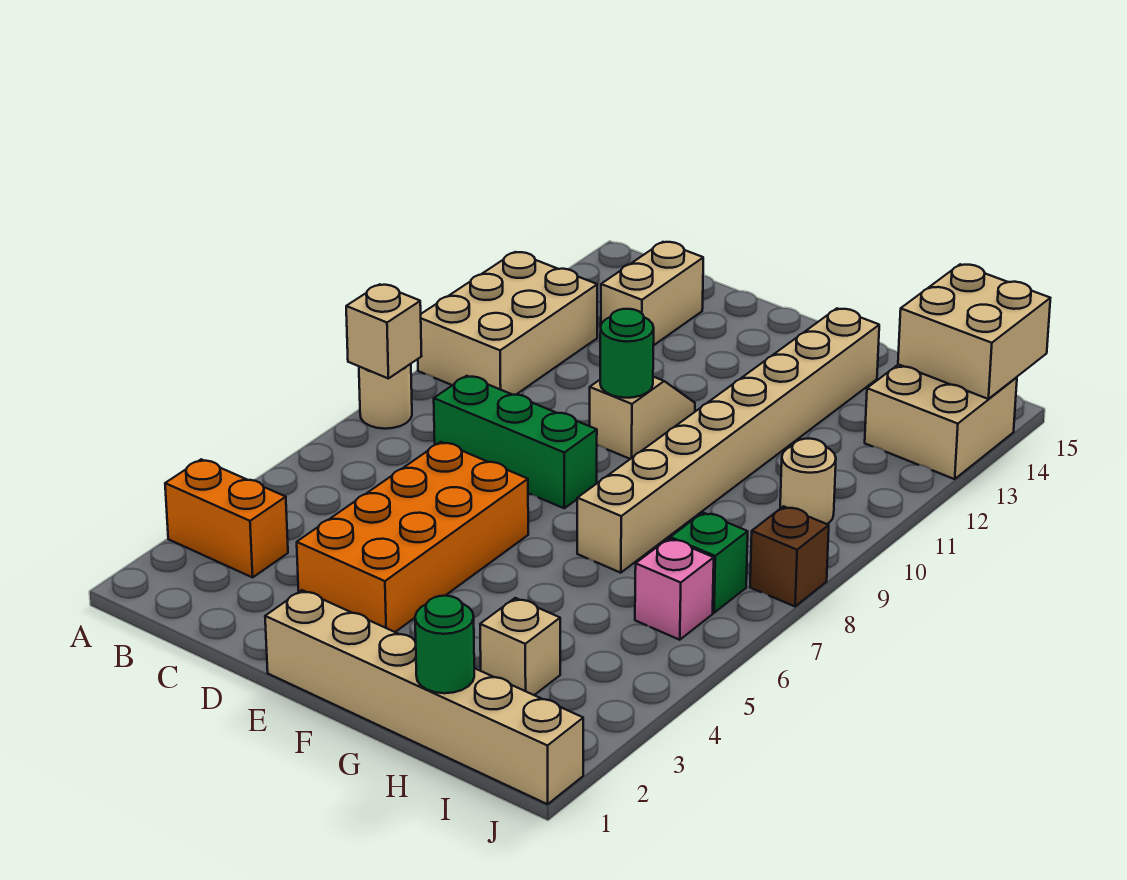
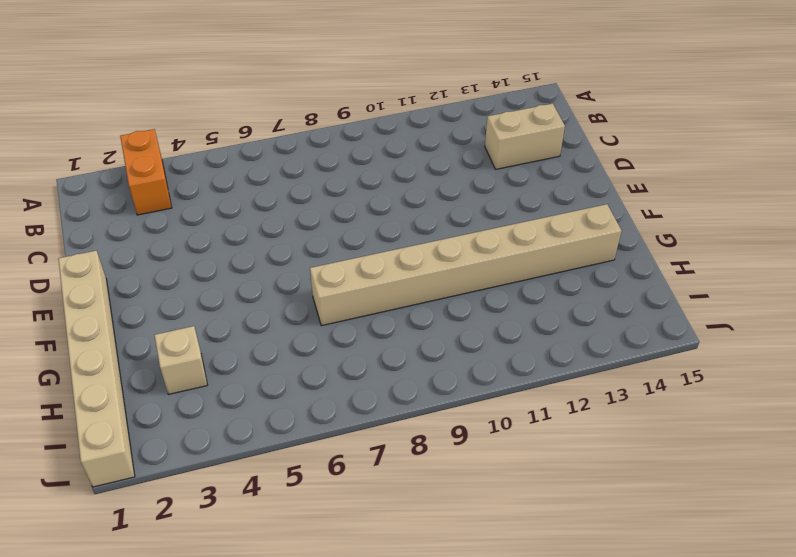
none -> tan 1x1 round brick [359,364,412,429]
none -> tan 2x3 brick [418,252,597,395]
none -> green 1x3 brick [434,376,597,508]

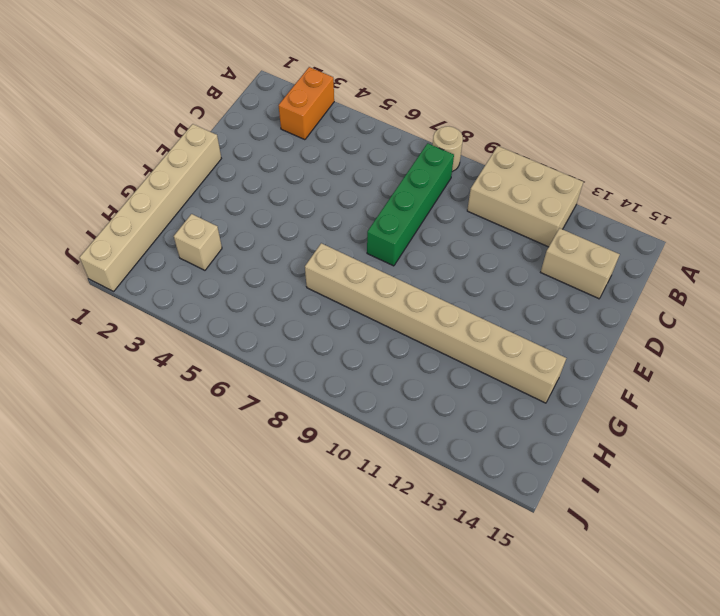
green 1x4 brick [367,143,454,266] -> green 1x3 brick [434,376,597,508]
none -> orange 2x4 brick [297,442,528,632]
none -> tan 1x2 slope [590,377,695,459]
none -> pink 1x1 brick [635,538,714,640]

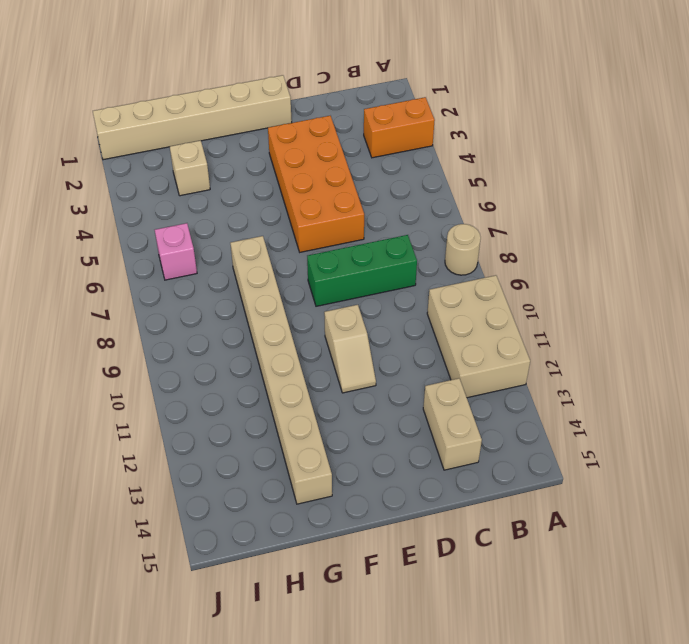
none -> green 1x1 brick [670,513,748,613]
none -> tan 1x1 round brick [780,438,836,524]
none -> tan 2x2 brick [865,364,1017,479]

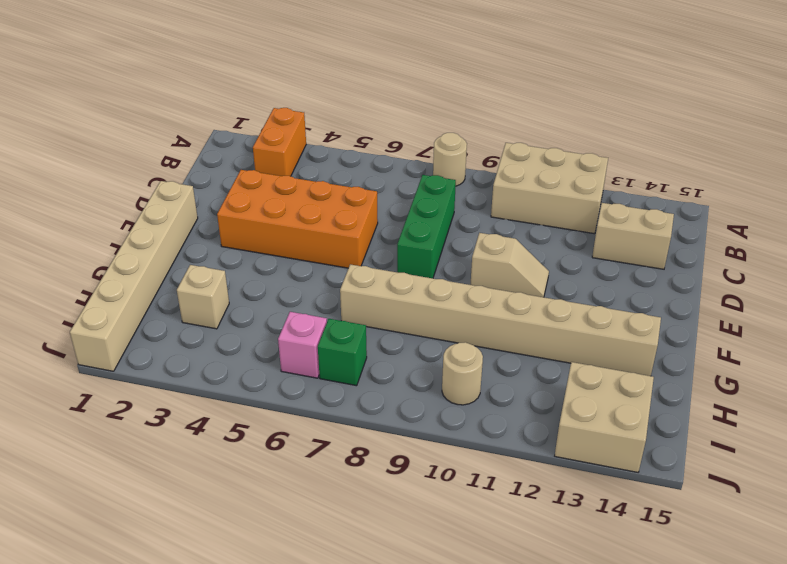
none -> brown 1x1 brick [750,506,829,606]
none -> tan 1x1 brick [346,284,421,378]
none -> green 1x1 round brick [600,309,654,398]

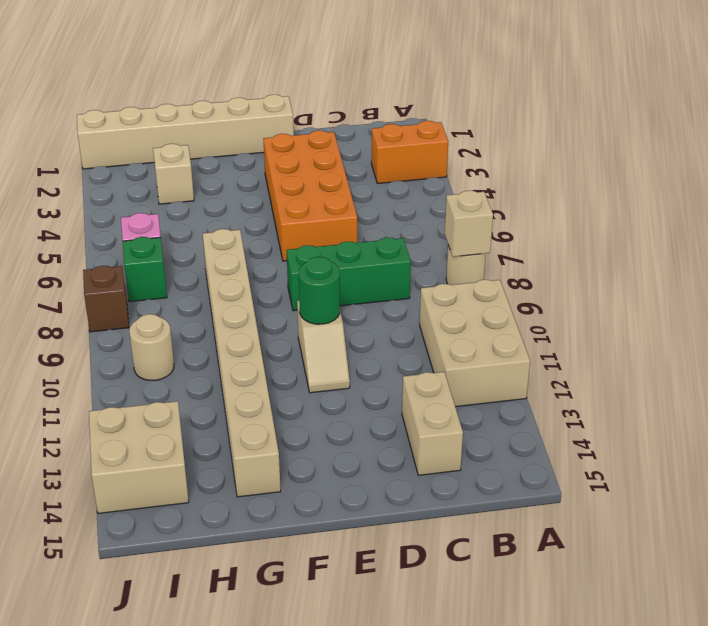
none -> green 1x1 round brick [415,596,474,693]
none -> tan 2x2 brick [898,264,1050,399]

